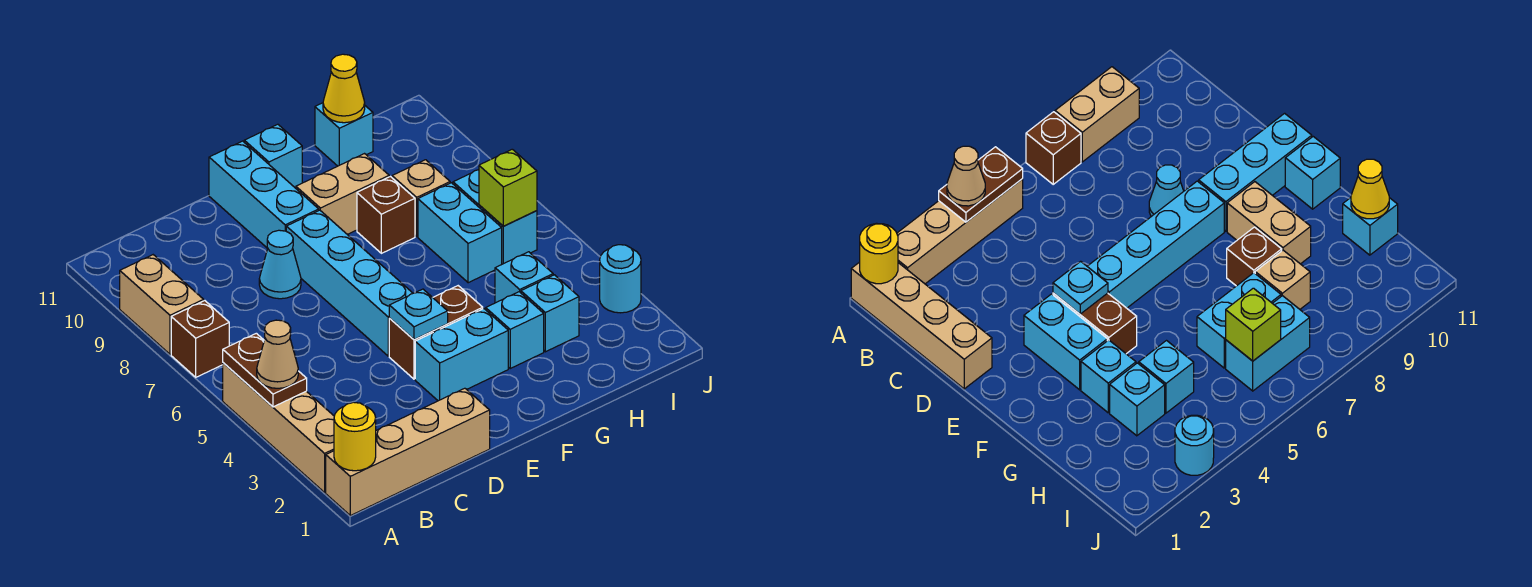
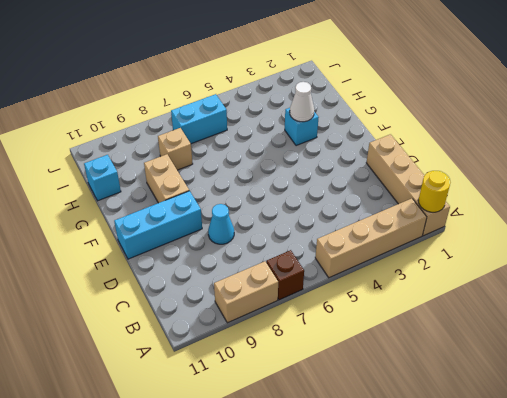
white 1x1 cone [290,82,314,122] -> none
none -> cyan 1x2 brick [415,309,508,401]
none -> brown 1x2 brick [389,286,483,379]
none -> cyan 1x4 brick [286,210,413,356]

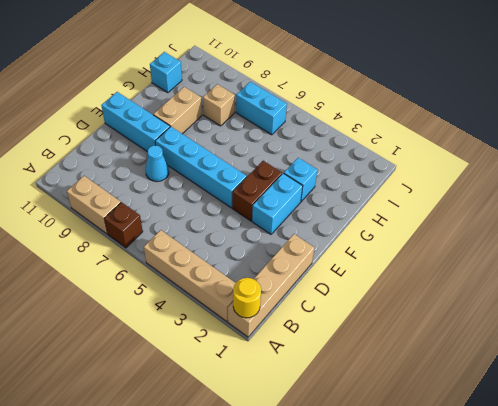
none -> cyan 1x1 brick [244,124,302,188]
none -> brown 1x1 brick [357,177,415,253]
none -> cyan 1x1 brick [521,275,579,352]

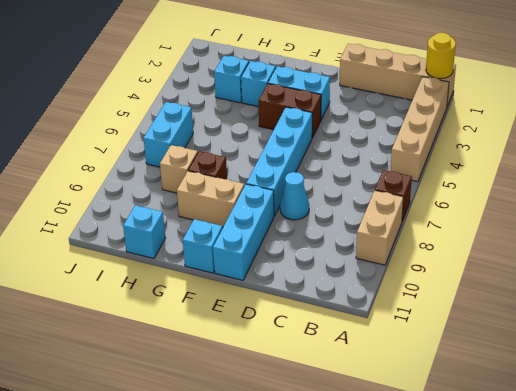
none -> cyan 1x1 brick [495,252,553,303]
none -> cyan 1x2 brick [418,183,502,283]
none -> cyan 1x1 round brick [600,245,641,313]

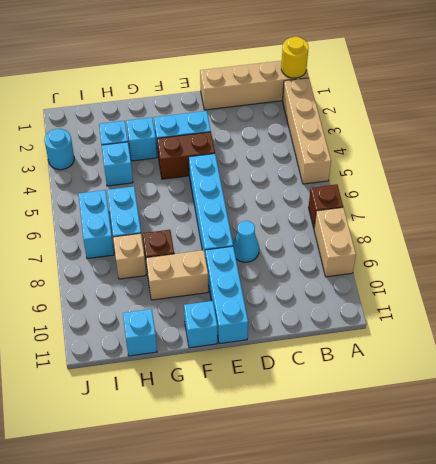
none -> brown 1x2 plate [223,333,307,407]
none -> cyan 1x1 plate [389,289,448,339]
none -> yellow 1x1 cone [323,54,365,123]

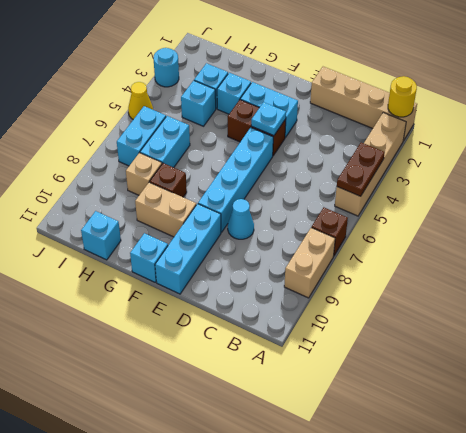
yellow 1x1 cone [128,82,153,119] -> yellow 1x1 cone moved to [323,54,365,123]
none -> lime 1x1 brick [479,149,537,226]
none -> tan 1x1 cone [257,320,298,388]

